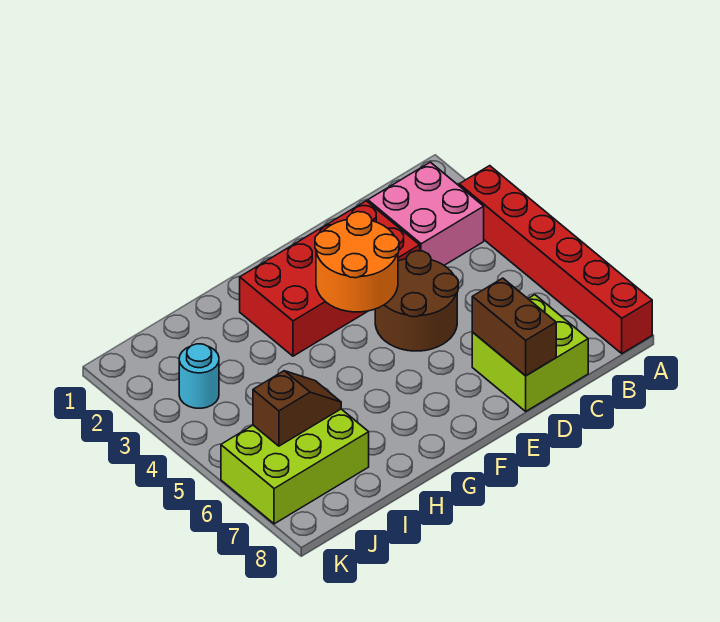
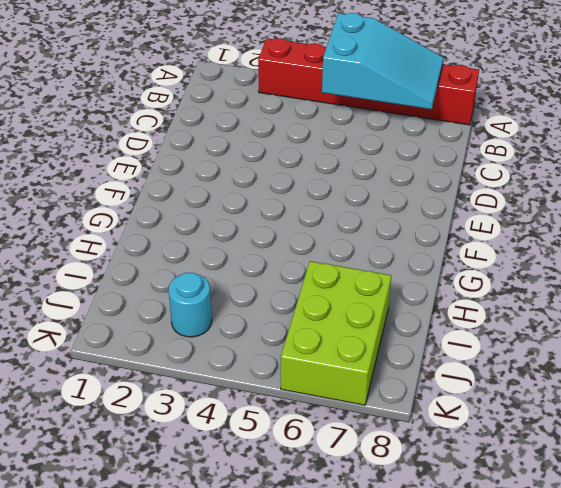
cyan 2x3 slope [322,13,444,109] -> none
none -> pink 2x2 brick [368,162,484,265]
none -> lime 2x2 brick [472,295,588,411]

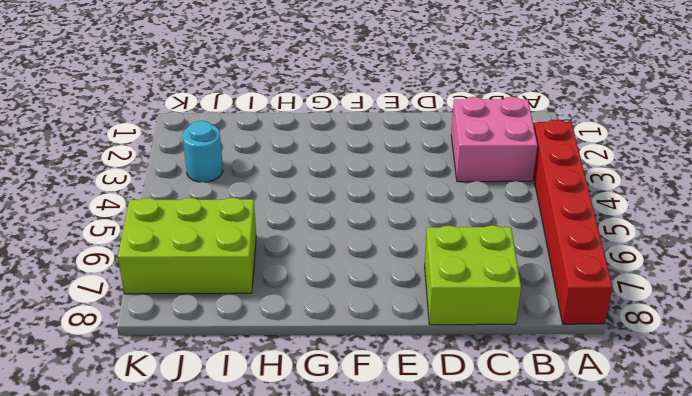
none -> red 2x4 brick [240,201,420,356]
none -> brown 2x2 round brick [375,251,458,351]

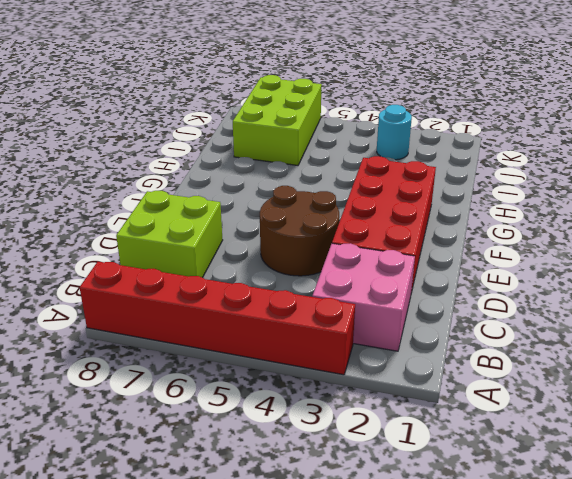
none -> brown 1x2 brick [472,278,556,376]
none -> orange 2x2 round brick [315,212,399,312]

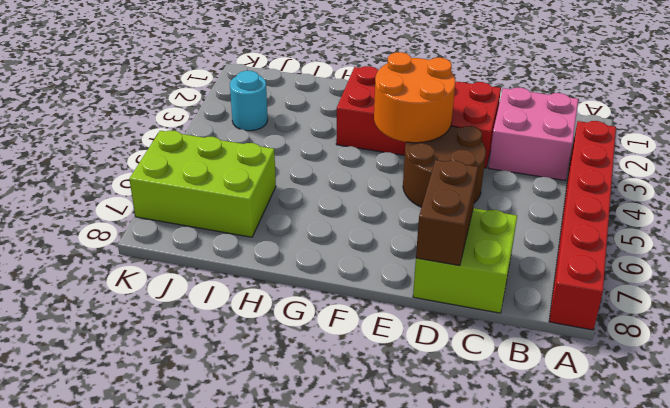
none -> brown 1x2 slope [253,371,341,446]

